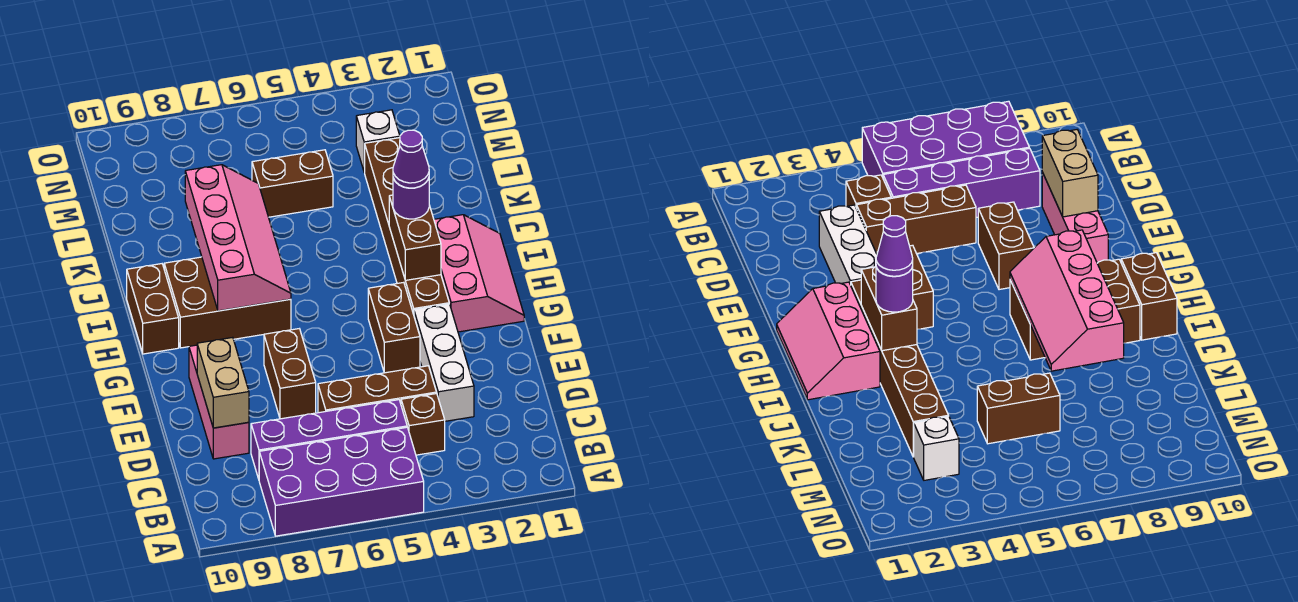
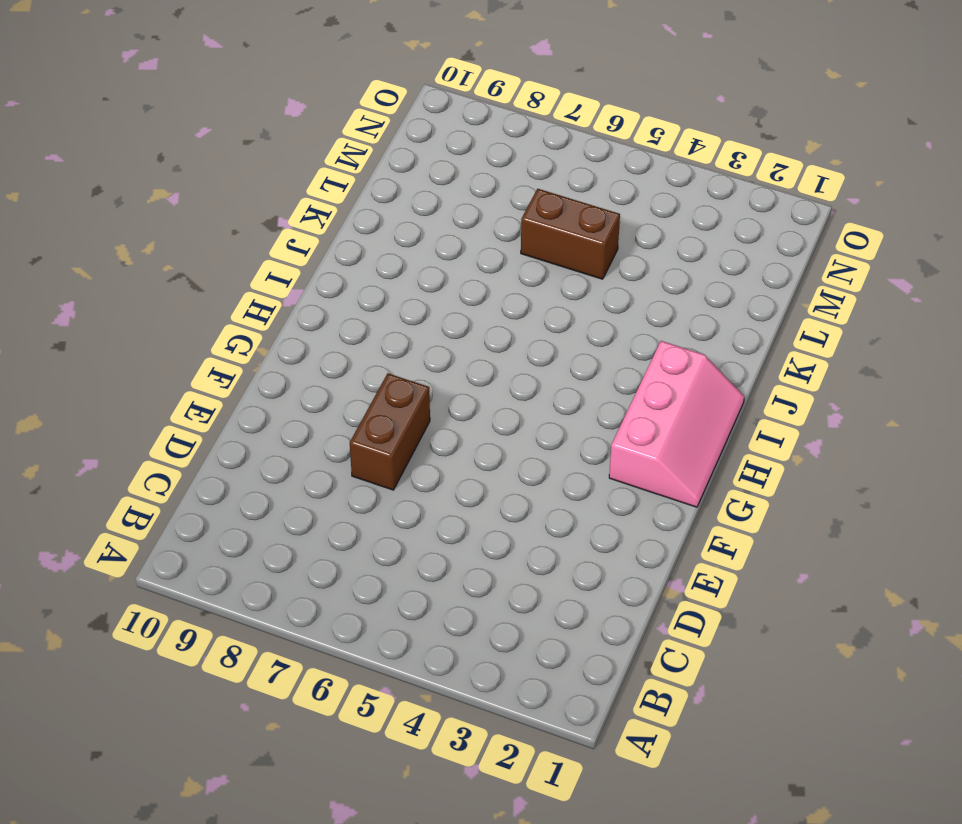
none -> purple 2x4 brick [259,427,424,536]
none -> brown 1x1 brick [401,393,445,455]
none -> purple 1x4 brick [251,400,407,479]

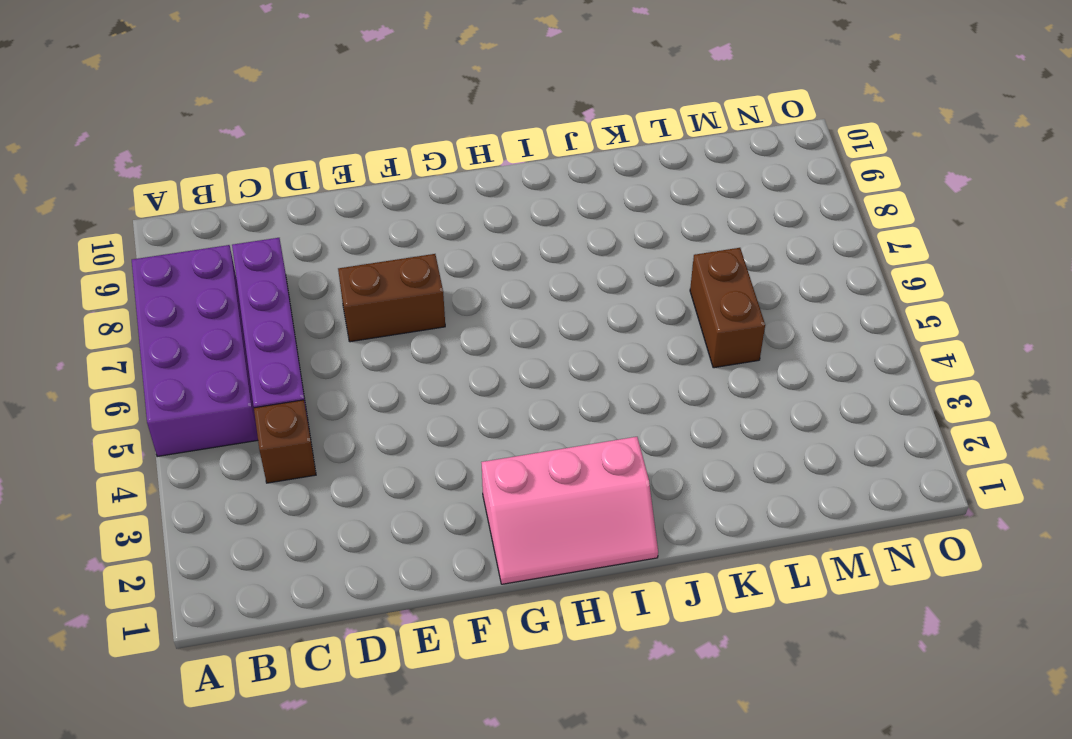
none -> white 1x3 brick [414,304,474,421]
none -> brown 1x3 brick [318,366,436,413]
none -> pink 1x3 brick [189,345,249,459]

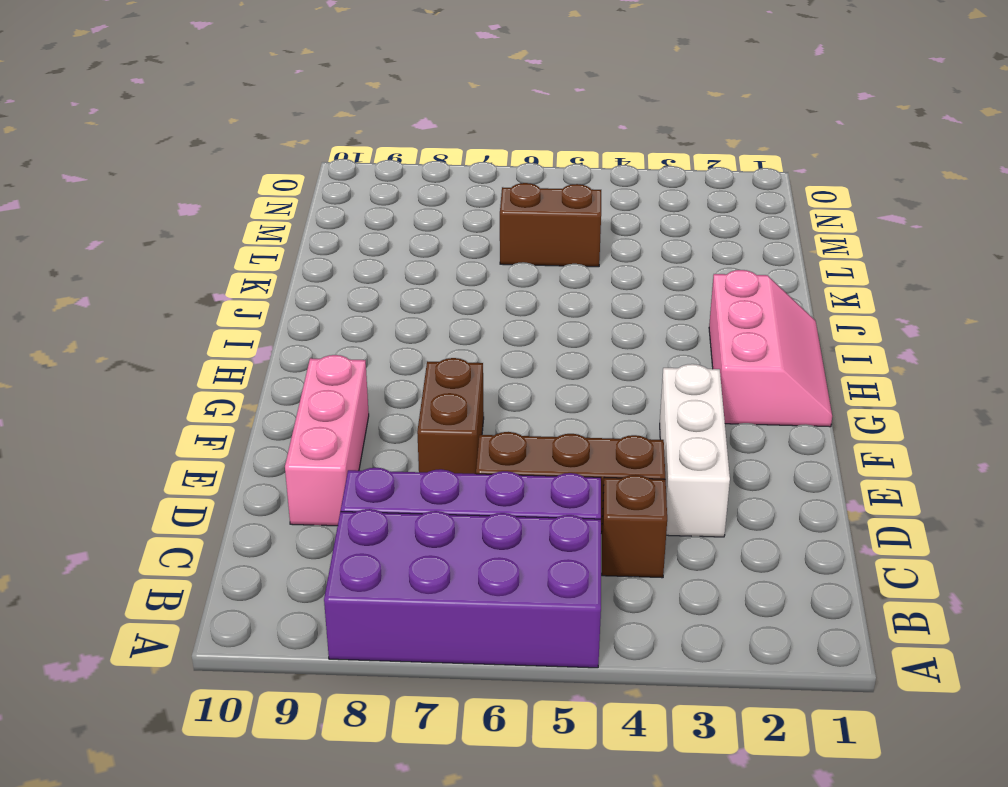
none -> brown 1x2 brick [368,282,420,373]
none -> brown 1x6 brick [364,138,449,314]
none -> brown 2x3 brick [164,257,291,348]

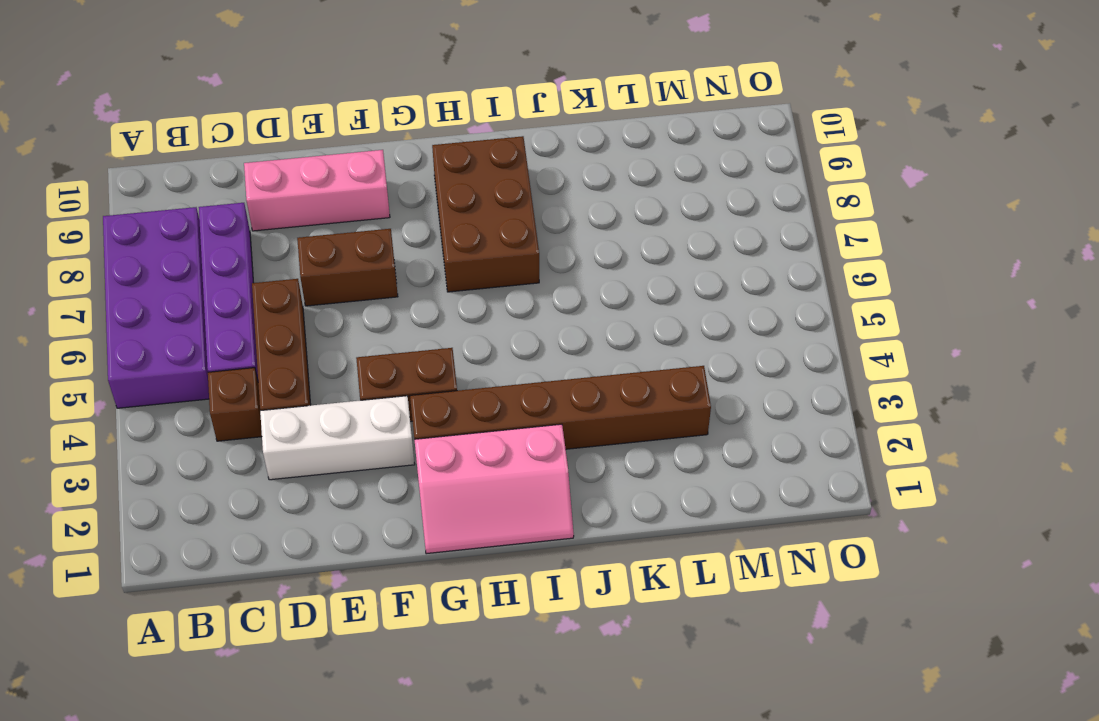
none -> brown 1x2 brick [127,264,179,354]
none -> brown 1x2 brick [252,150,333,217]
none -> white 1x1 brick [356,110,400,172]

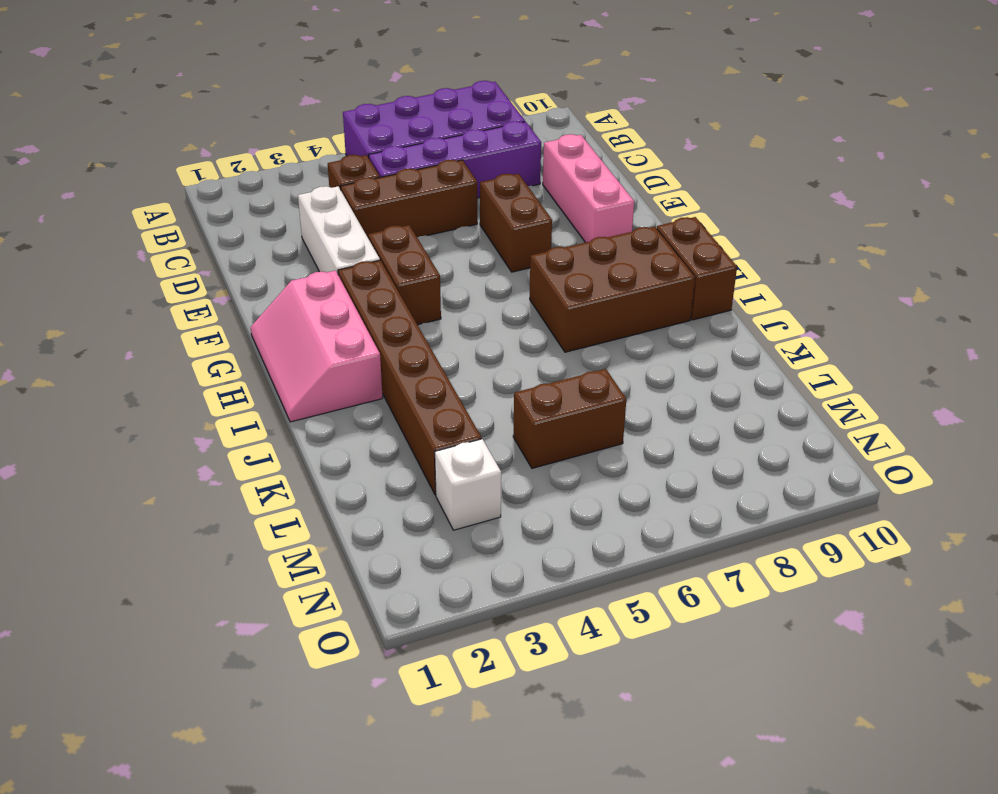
none -> tan 1x2 brick [197,337,249,428]
none -> brown 1x2 brick [389,195,441,280]
none -> pink 2x4 slope [185,165,291,311]

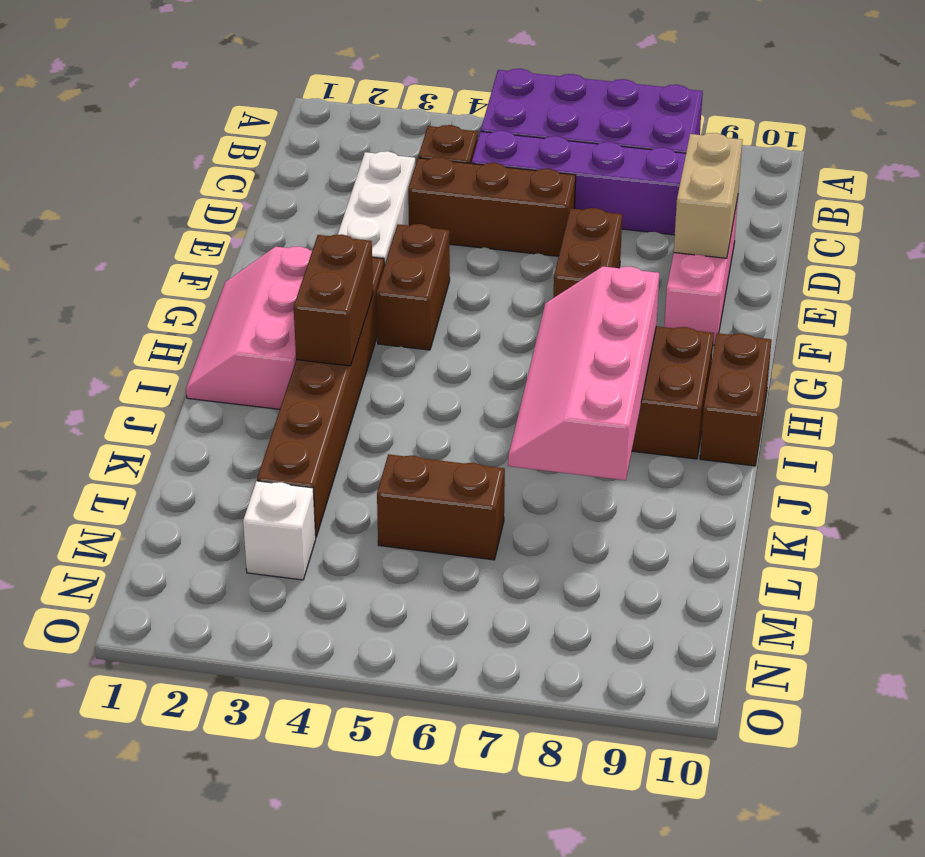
none -> purple 1x1 round brick [393,178,429,219]
none -> purple 1x1 cone [393,130,429,188]

